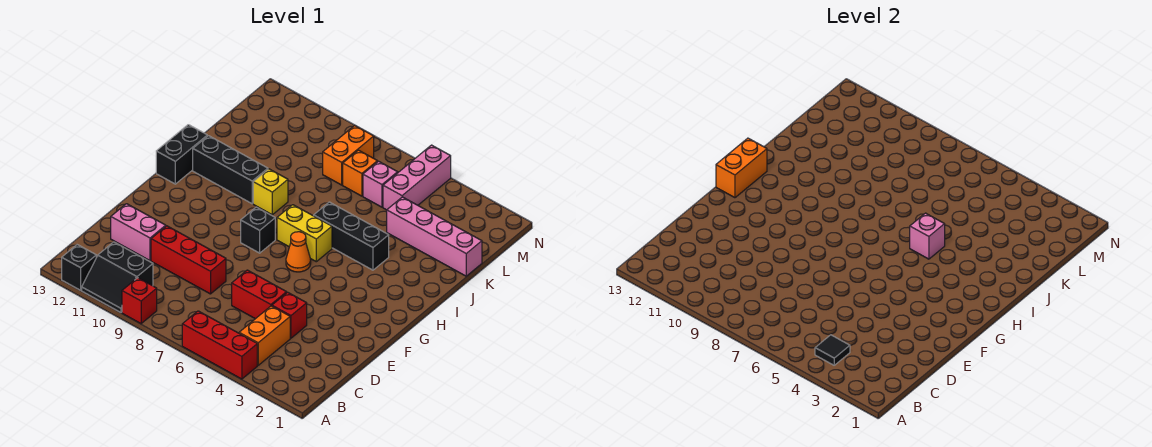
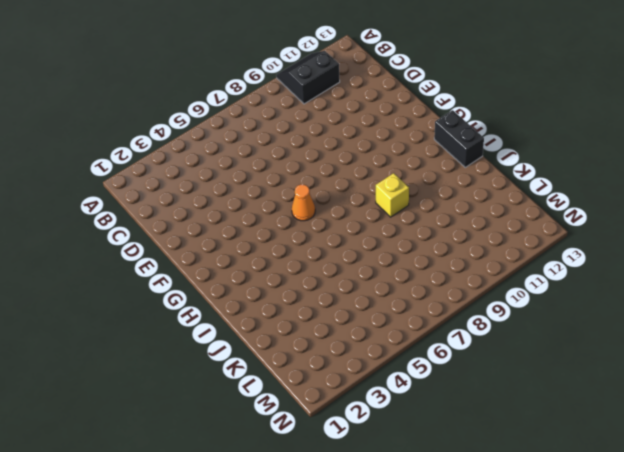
none -> red 1x3 brick [182,311,257,379]
none -> red 1x1 brick [122,278,157,324]
none -> black 1x1 brick [62,245,96,290]

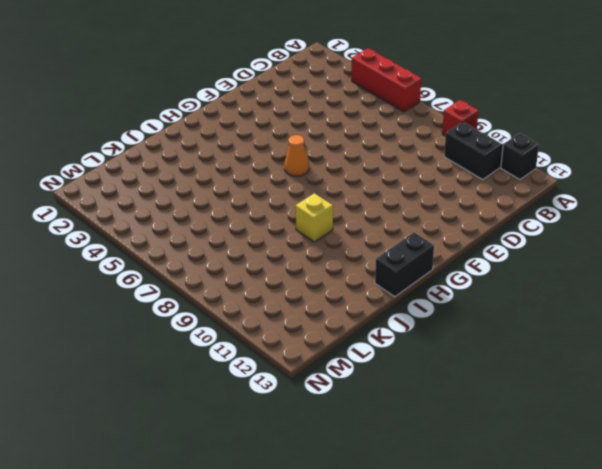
none -> orange 1x2 brick [239,306,290,365]
none -> red 1x1 brick [272,292,307,338]
none -> red 1x2 brick [232,270,287,319]

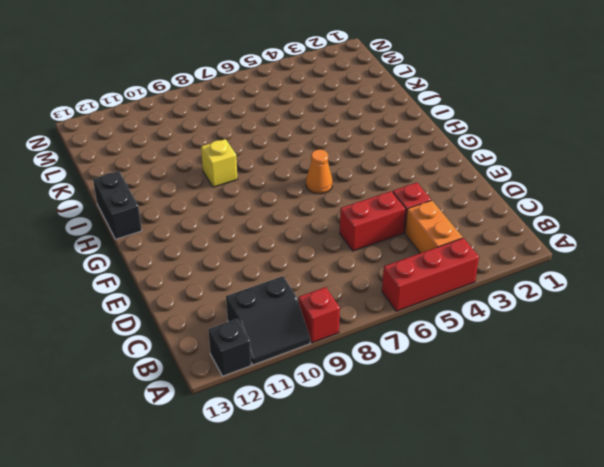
none -> red 1x3 brick [151,226,226,294]
none -> pink 1x2 brick [111,204,166,261]
none -> black 1x1 brick [241,207,275,253]

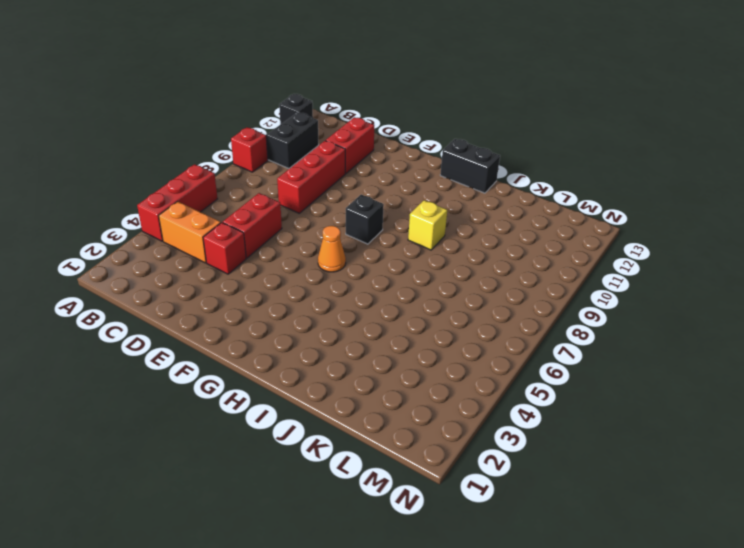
red 1x2 brick [326,117,374,174] -> pink 1x2 brick [111,204,166,261]
none -> yellow 1x2 brick [277,205,332,262]
none -> black 1x3 brick [314,202,389,270]
none -> black 1x3 brick [193,136,268,204]

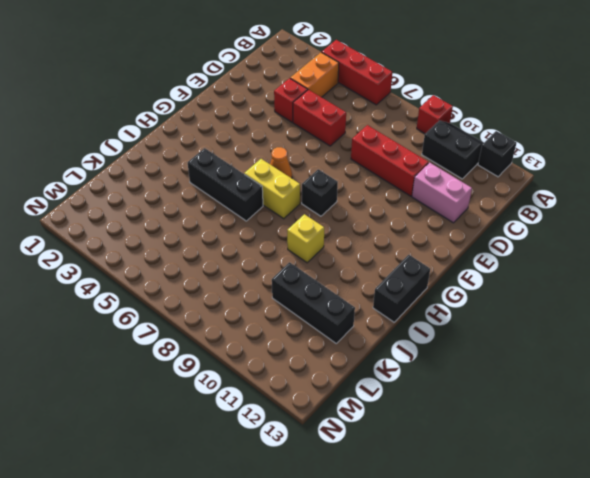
black 1x3 brick [272,262,355,343] -> black 1x3 brick moved to [193,136,268,204]
none -> pink 1x4 brick [387,197,482,276]
none -> pink 1x3 brick [383,145,451,210]
none -> pink 1x1 brick [363,161,398,207]

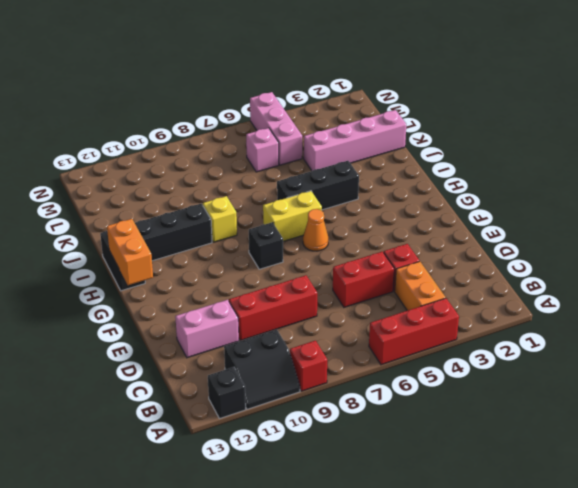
none -> orange 1x1 brick [343,150,378,196]
none -> orange 1x2 brick [323,126,374,185]
none -> black 1x1 tile [815,335,850,365]

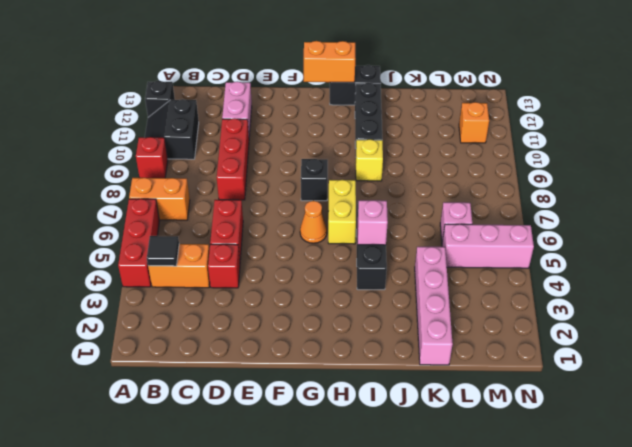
orange 1x2 brick [129,178,190,220] -> orange 1x2 brick moved to [323,126,374,185]
orange 1x1 brick [459,102,489,143] -> orange 1x1 brick moved to [343,150,378,196]

